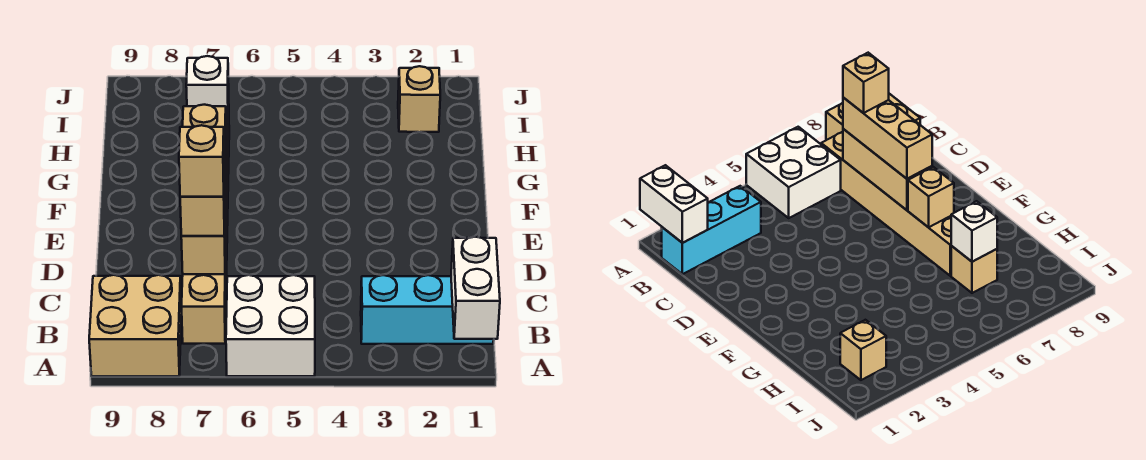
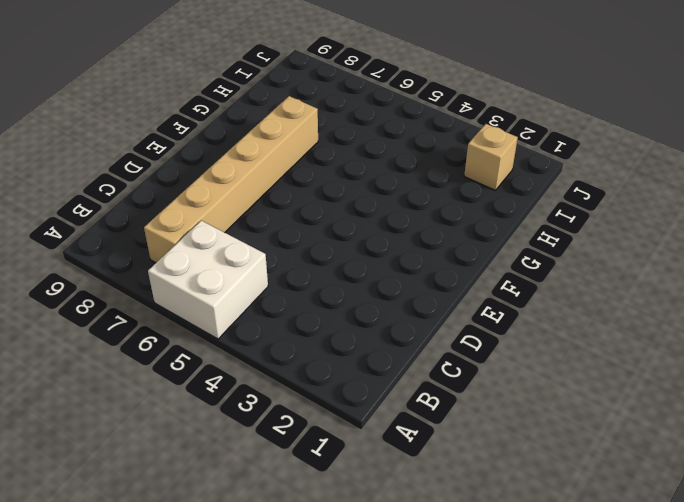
none -> tan 2x2 brick [89,275,182,376]
none -> cyan 1x3 brick [361,275,494,344]
none -> tan 1x1 brick [951,246,997,293]

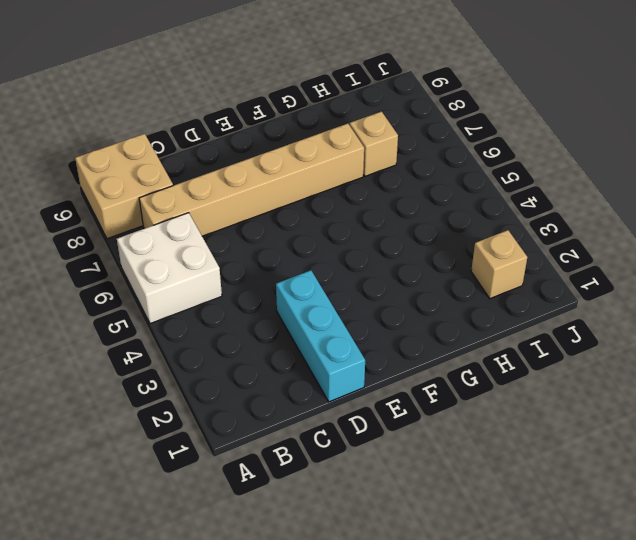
cyan 1x3 brick [276,270,365,402] -> cyan 1x3 brick moved to [361,275,494,344]
none -> white 1x2 brick [451,237,500,339]
none -> tan 1x3 brick [181,156,227,274]
none -> tan 1x1 brick [908,167,954,227]

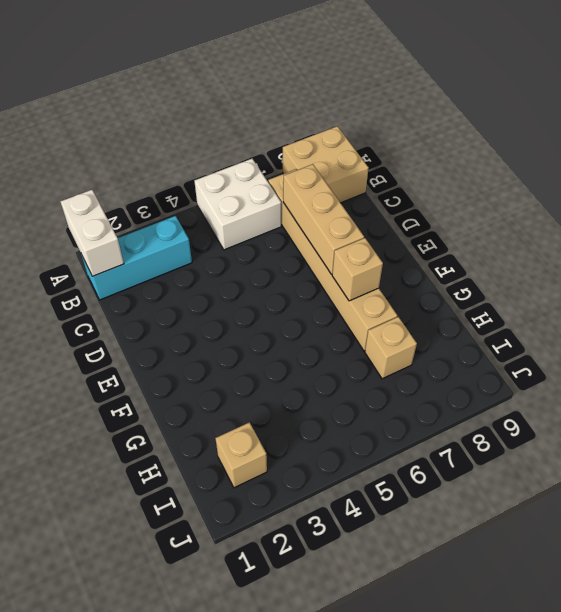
none -> white 1x1 brick [186,56,229,123]
none -> tan 1x3 brick [180,105,226,236]
none -> tan 1x1 brick [179,125,224,197]

